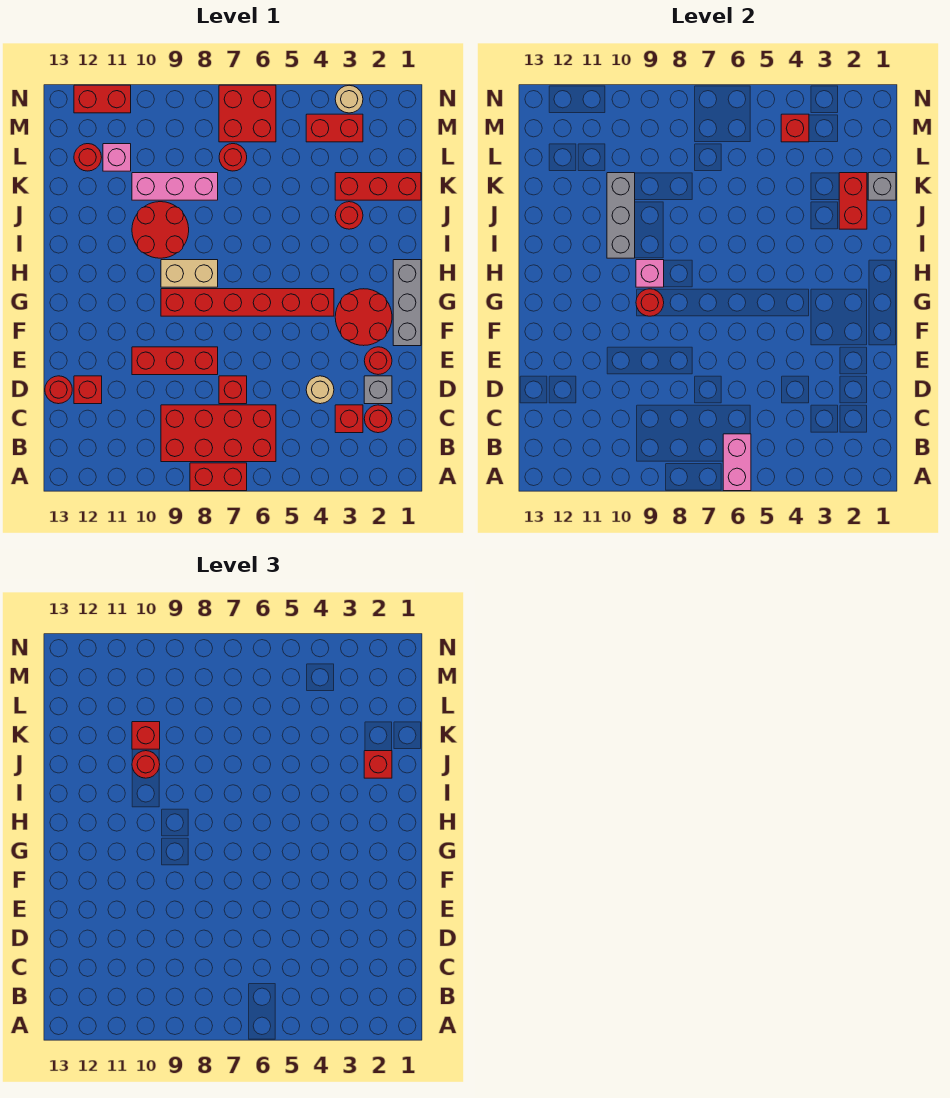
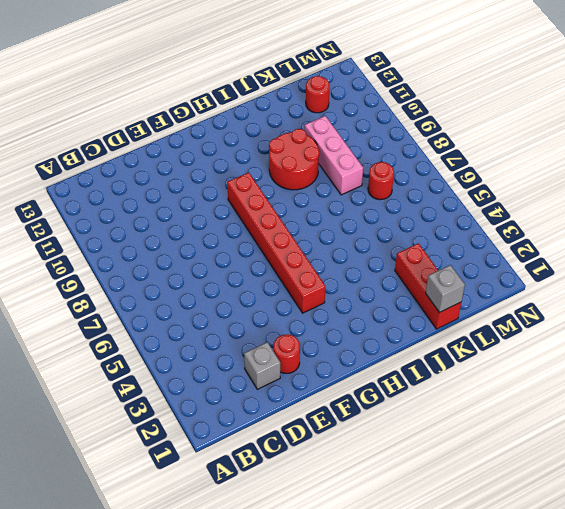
none -> red 1x2 brick [190,463,247,491]
none -> red 2x4 brick [161,405,276,462]
none -> red 1x1 round brick [364,405,392,433]
none -> red 1x1 brick [335,405,363,433]

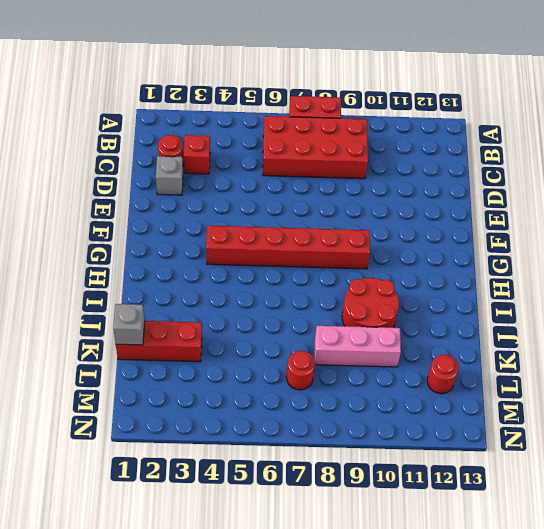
none -> tan 1x1 round brick [306,376,334,404]
none -> red 1x1 brick [219,376,247,404]
none -> red 1x1 brick [74,376,102,404]
none -> red 1x1 round brick [45,376,72,404]

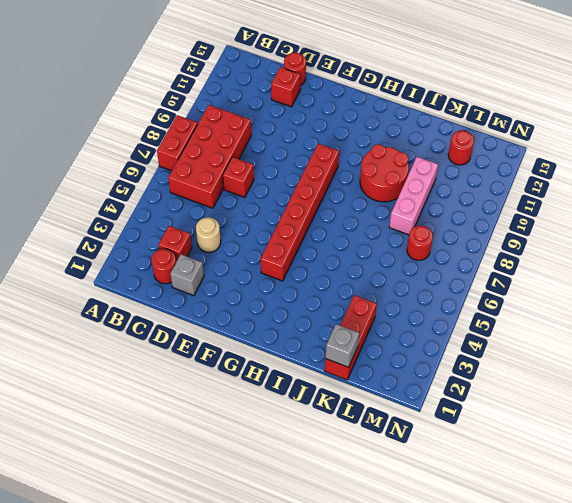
none -> red 1x1 round brick [364,347,392,375]
none -> red 1x3 brick [132,347,218,375]
none -> grey 1x3 brick [393,260,421,346]
none -> red 2x2 round brick [335,289,392,346]

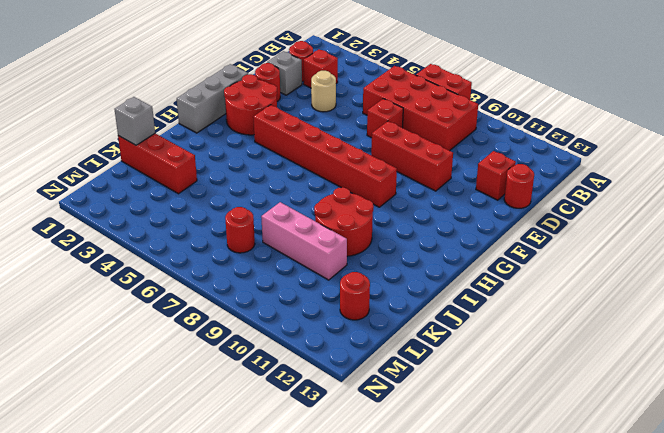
none -> tan 1x2 brick [161,260,218,287]
none -> red 1x1 round brick [335,202,363,229]
none -> pink 1x1 brick [103,144,131,171]
none -> red 1x2 brick [306,114,363,142]

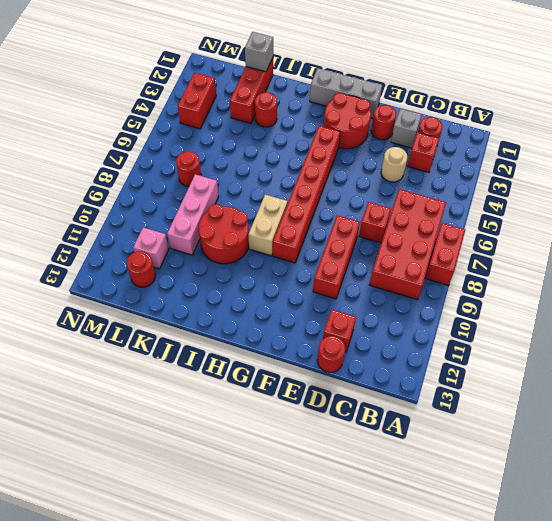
none -> red 2x2 brick [219,85,276,142]
none -> tan 1x1 round brick [335,85,363,113]
none -> red 1x2 brick [74,85,131,113]
none -> pink 1x2 brick [723,434,751,491]

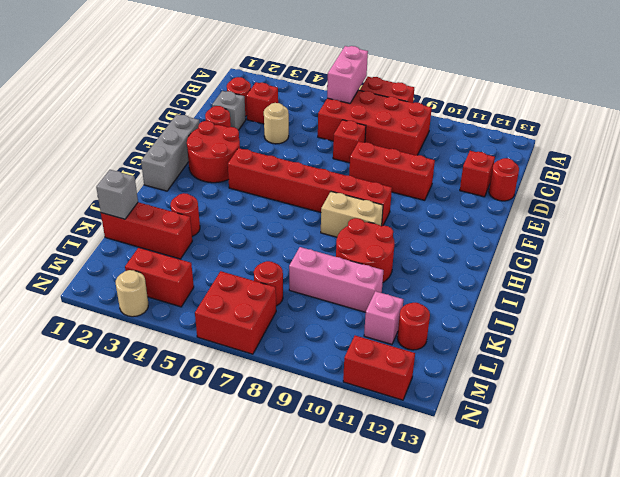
none -> red 1x1 round brick [636,289,664,316]
none -> pink 1x1 brick [636,260,664,287]
none -> grey 1x3 brick [607,173,635,258]
none -> red 1x2 brick [839,173,867,229]

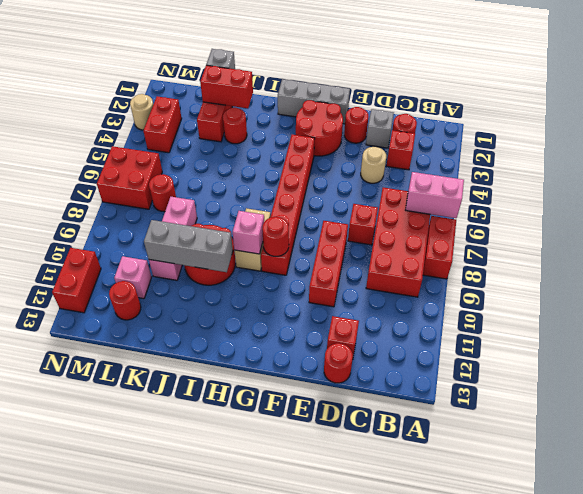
none -> red 1x1 brick [781,114,809,142]
none -> red 1x1 brick [364,751,392,778]
none -> red 1x1 round brick [132,751,160,778]
none -> red 1x1 brick [132,722,160,749]

